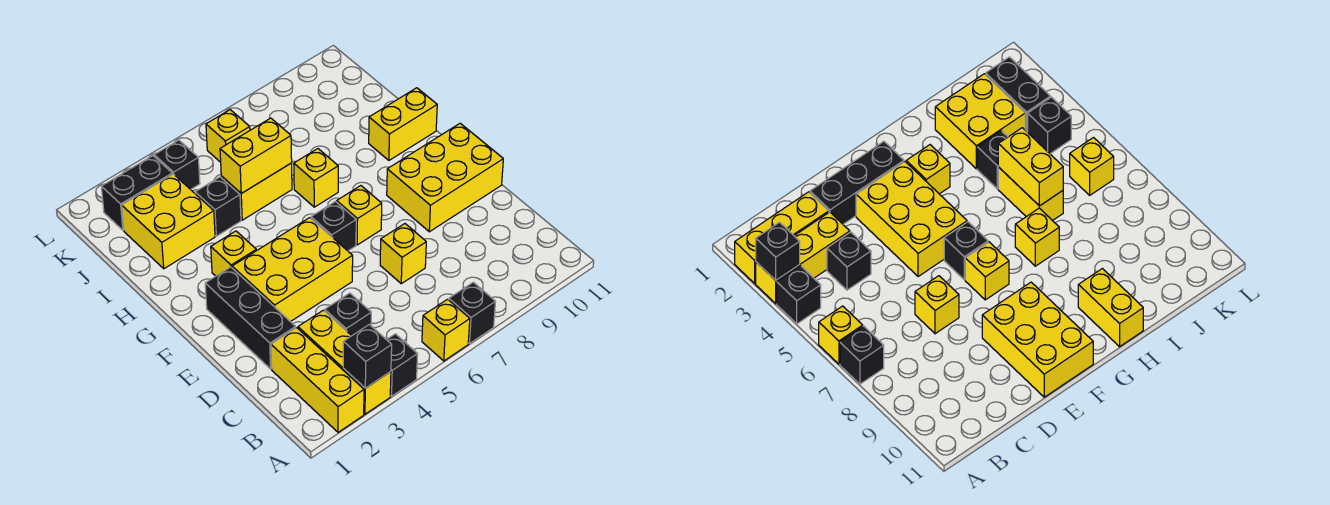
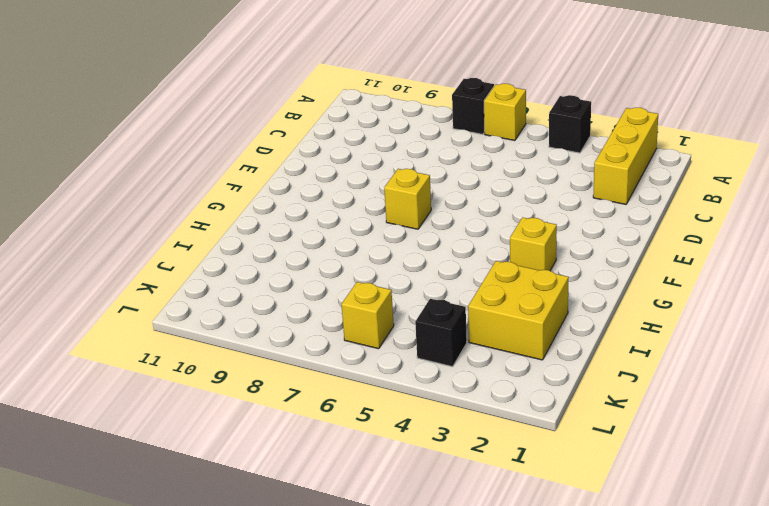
none -> yellow 1x3 brick [298,310,391,414]
none -> black 1x1 brick [325,293,371,336]
none -> black 1x3 brick [205,267,296,369]

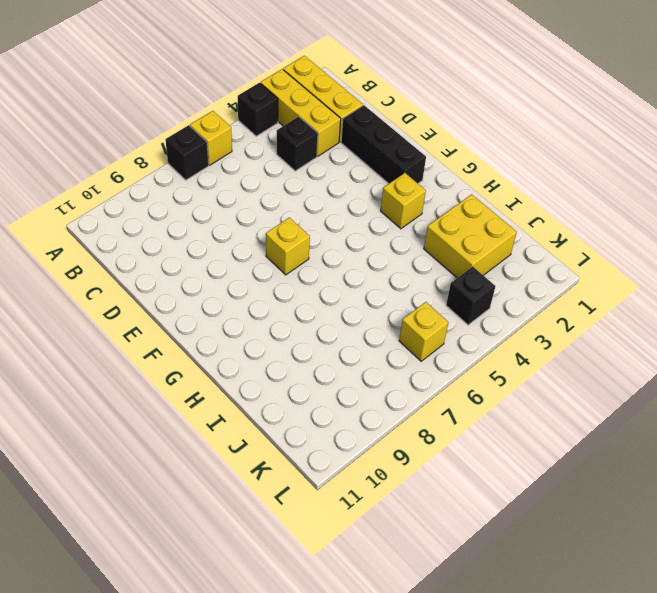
none -> yellow 1x1 brick [380,224,426,284]
none -> yellow 2x3 brick [232,218,353,322]
none -> yellow 2x3 brick [387,123,503,232]

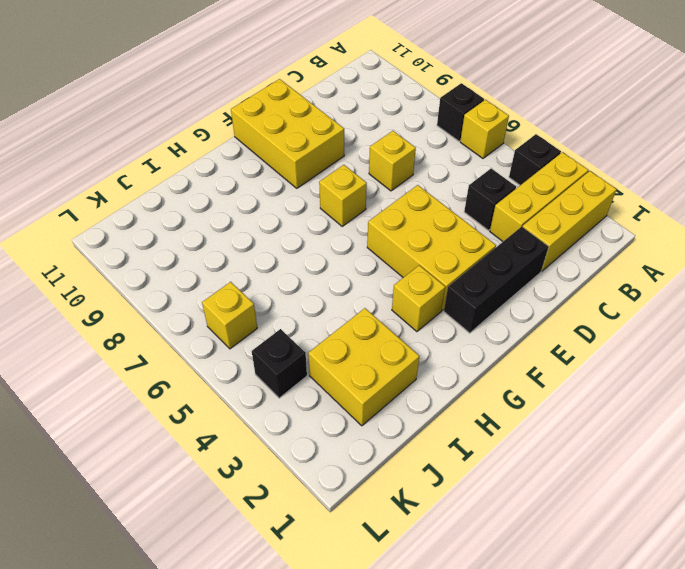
none -> black 1x1 brick [311,201,356,251]
none -> yellow 1x1 brick [294,149,338,207]
none -> yellow 1x2 brick [369,88,437,160]

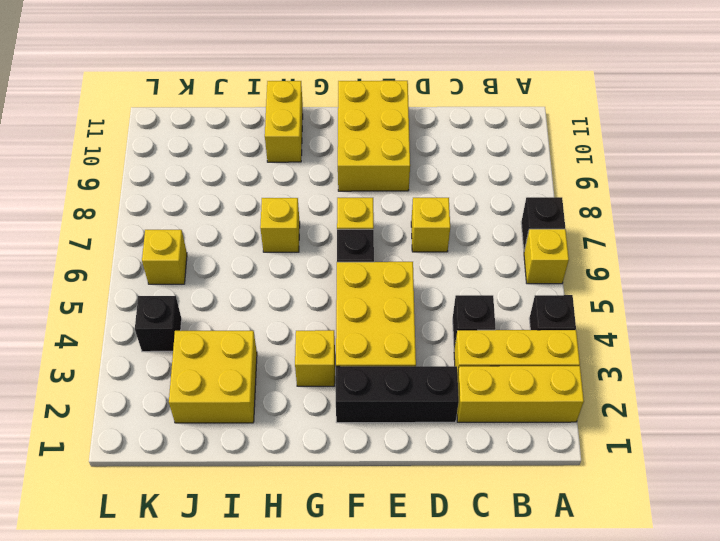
none -> black 1x1 brick [195,177,241,236]
none -> yellow 1x2 brick [221,163,292,220]
none -> black 1x2 brick [101,156,172,230]

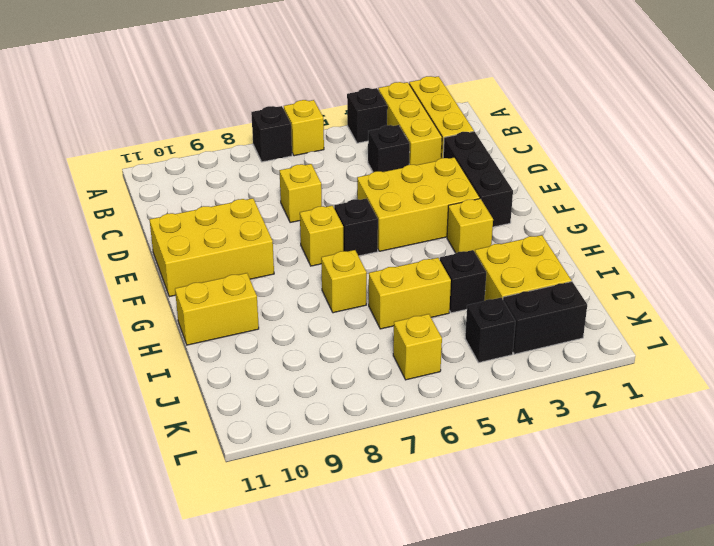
none -> black 1x1 brick [343,324,392,388]
none -> yellow 1x2 brick [220,118,292,193]

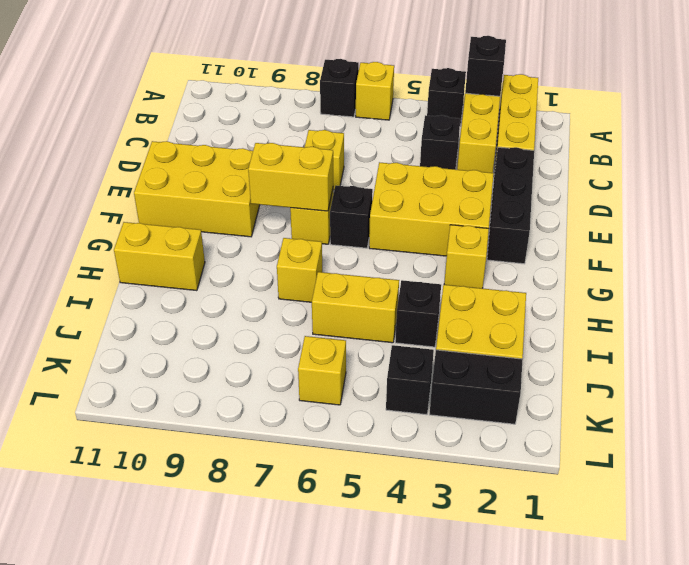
yellow 1x2 brick [248,143,333,211] -> yellow 1x2 brick moved to [220,118,292,193]

